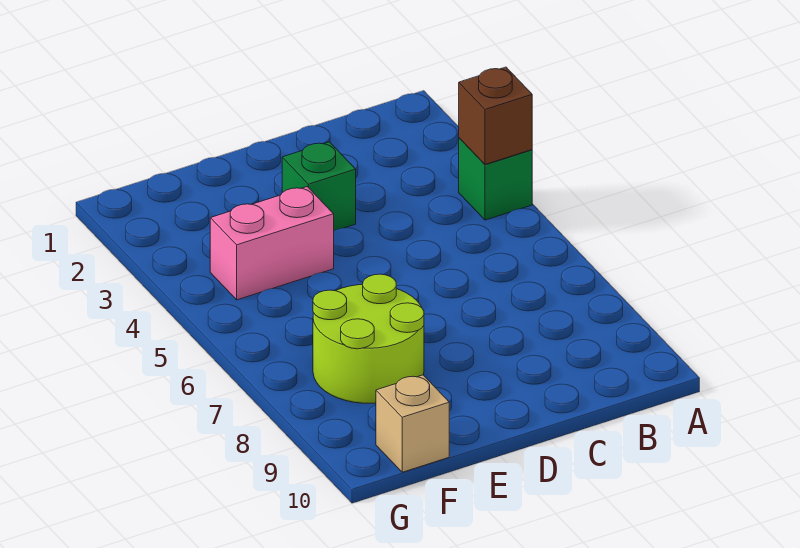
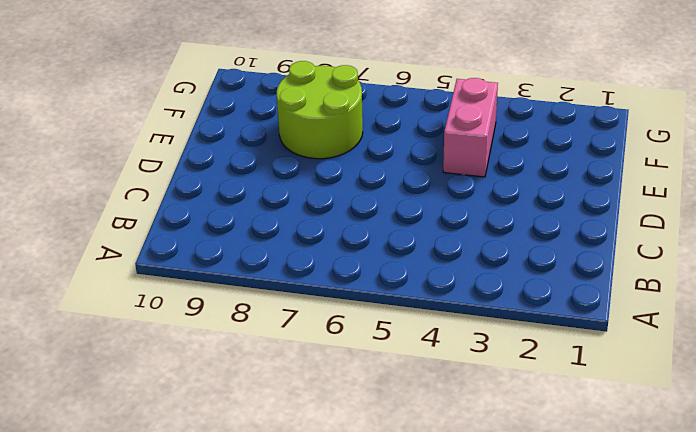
none -> green 1x1 brick [459,138,532,220]
none -> green 1x1 brick [282,142,356,231]

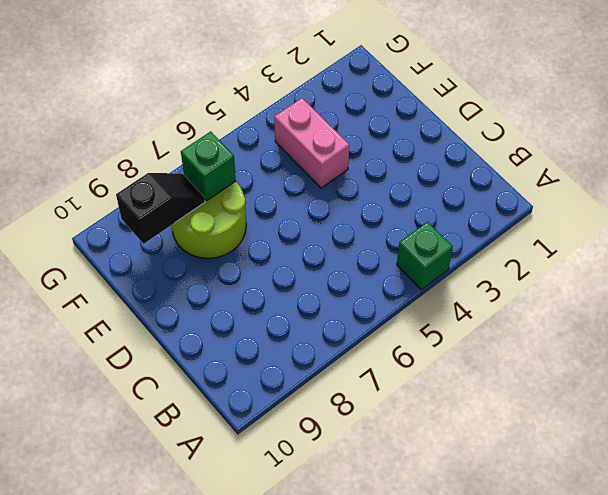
green 1x1 brick [181,131,236,201] -> green 1x1 brick moved to [282,142,356,231]
black 1x2 slope [116,173,205,244] -> none
none -> tan 1x1 brick [376,375,449,472]
none -> brown 1x1 brick [459,67,532,164]

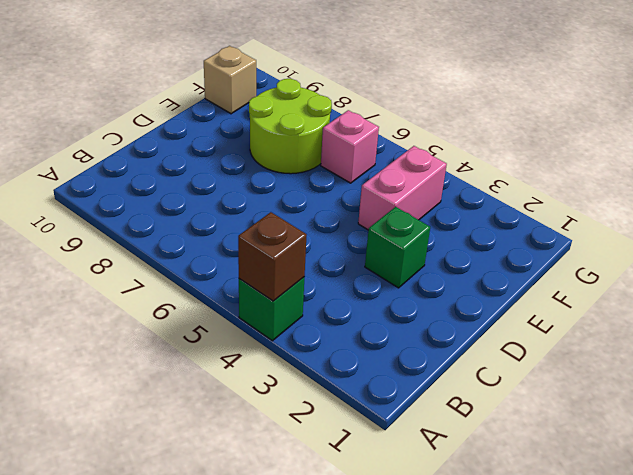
pink 1x1 brick [321,110,379,183] -> none

